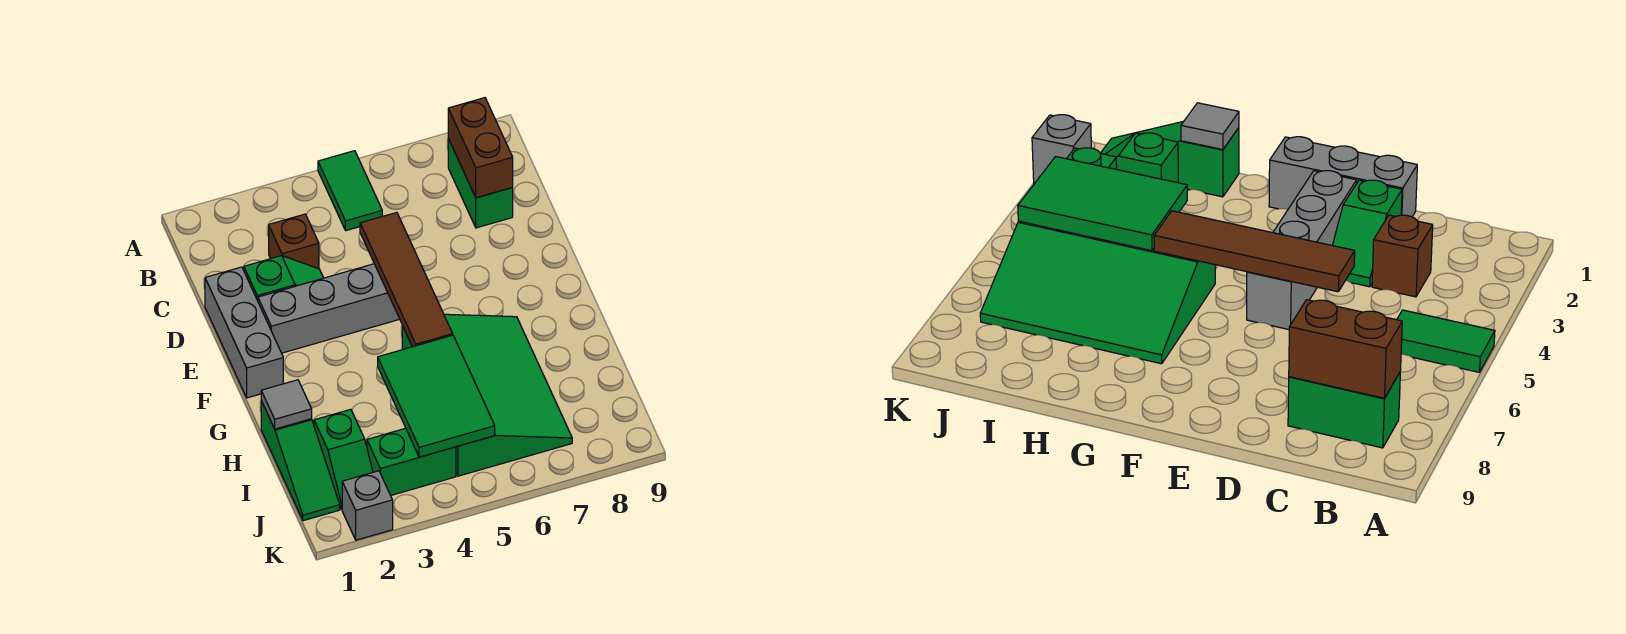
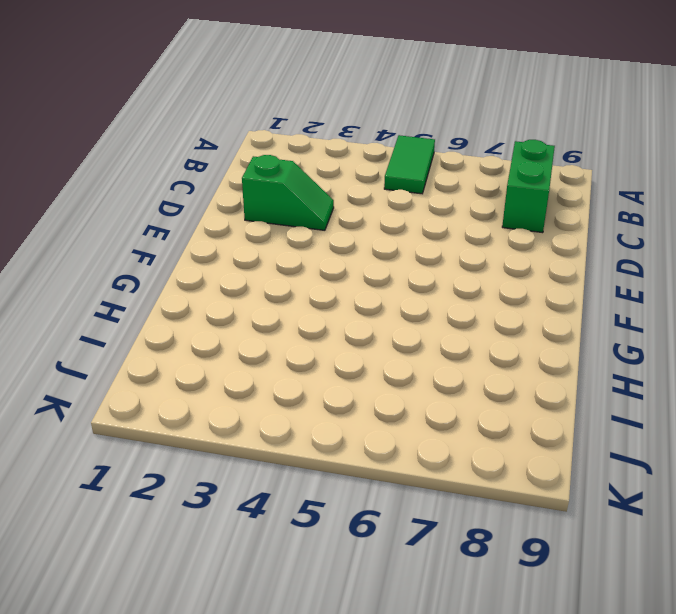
none -> brown 1x1 brick [269,214,319,269]
none -> grey 1x3 brick [205,267,283,398]
none -> grey 1x4 brick [258,264,399,353]

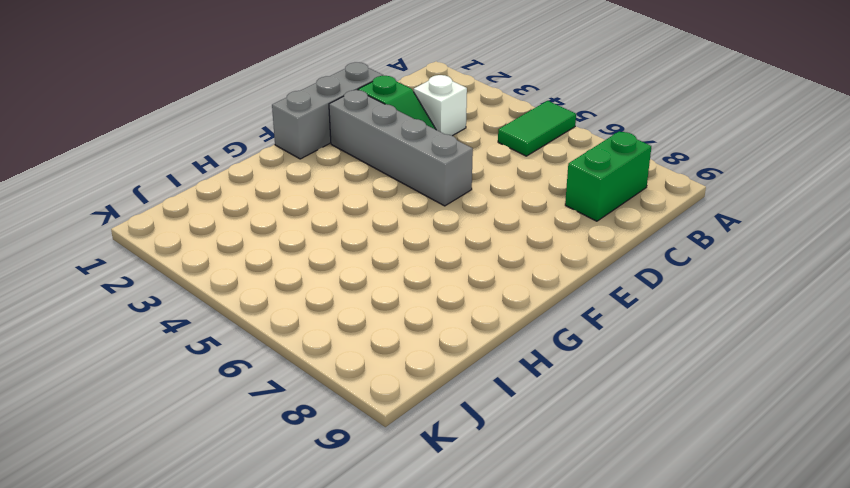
white 1x1 brick [414,75,467,136] -> brown 1x1 brick [269,214,319,269]
none -> green 3x4 slope [402,314,572,476]
none -> green 1x3 slope [261,401,340,521]
none -> green 1x2 slope [314,409,373,509]

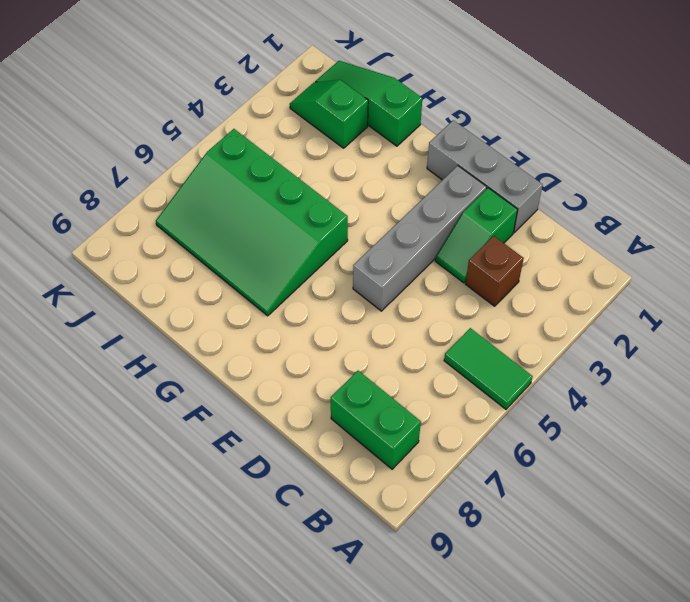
none -> green 1x2 brick [367,428,456,495]
none -> grey 1x1 brick [342,471,393,540]
none -> brown 1x2 brick [448,98,513,198]

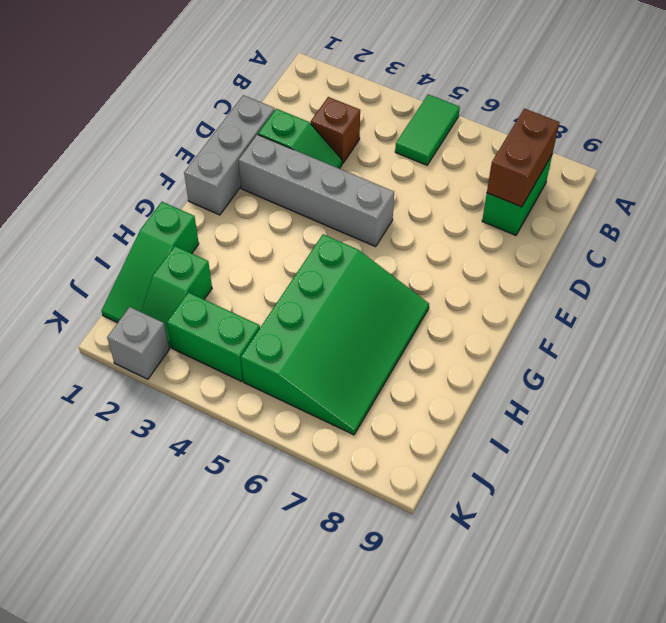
none -> brown 1x4 tile [360,213,453,347]
none -> grey 1x1 tile [261,380,312,429]
none -> green 2x3 tile [378,335,495,457]

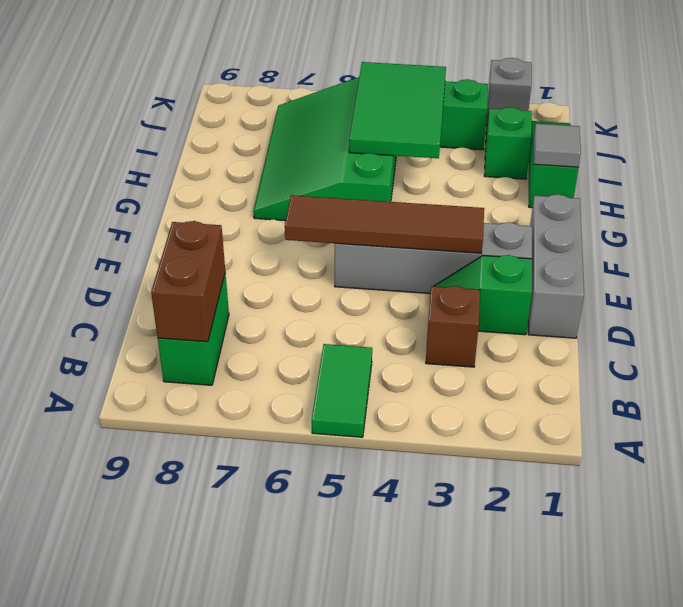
brown 1x4 tile [285,195,484,253] -> brown 1x4 tile turned to [360,213,453,347]

